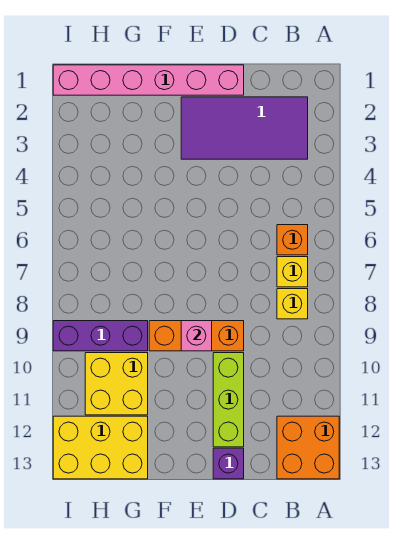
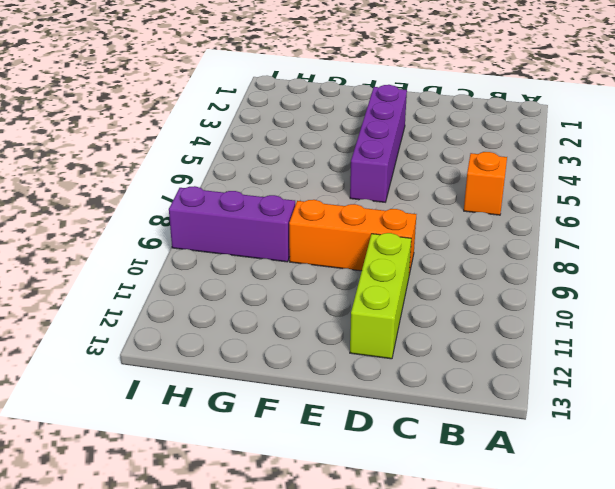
purple 1x4 brick [350,85,407,202] -> purple 2x4 tile [181,97,308,159]
none -> orange 2x2 brick [277,416,339,479]
none -> yellow 1x1 brick [277,257,308,287]
none -> yellow 1x1 brick [277,289,308,319]

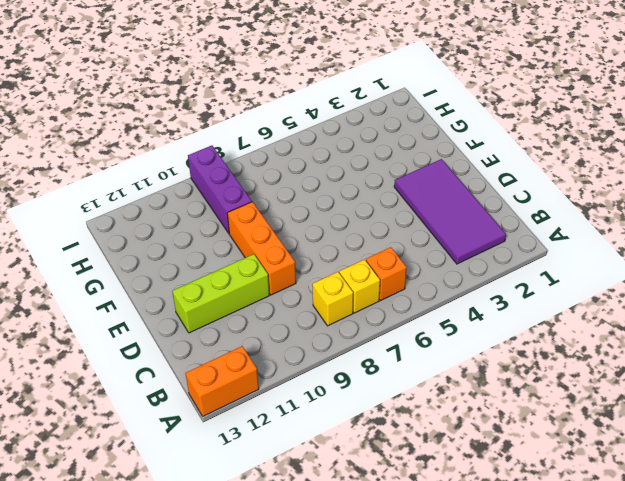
orange 1x2 brick [186,346,259,416] -> orange 2x2 brick [277,416,339,479]
none -> pink 1x6 brick [53,65,244,95]
none -> purple 1x1 brick [213,448,244,479]
none -> yellow 2x2 brick [85,353,148,415]

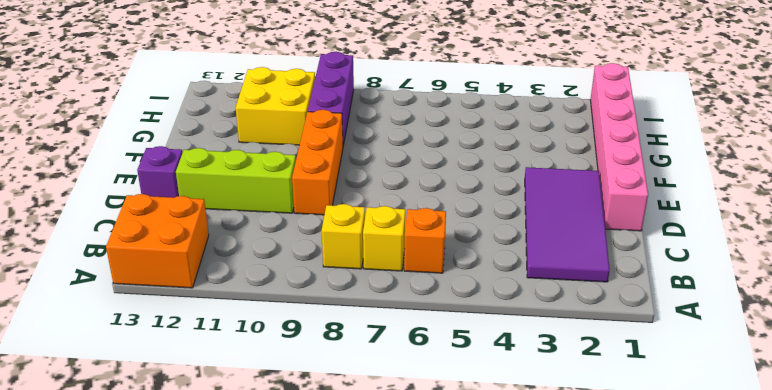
none -> yellow 2x3 brick [53,416,148,479]
none -> pink 1x1 brick [181,321,212,351]

